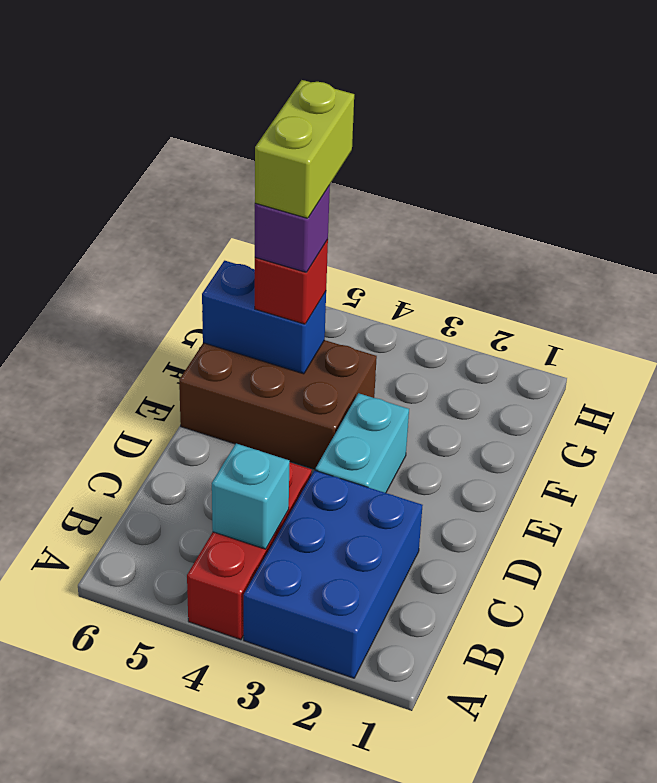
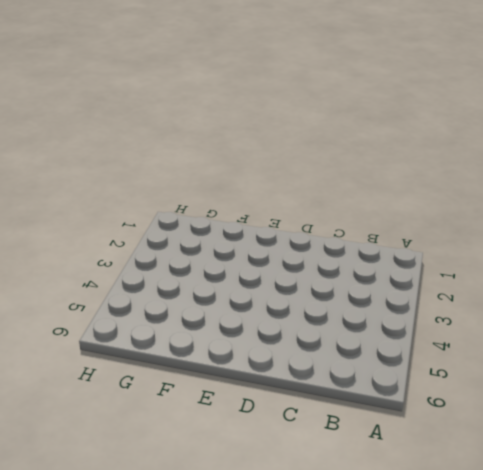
none -> blue 2x3 brick [244,470,423,678]
none -> red 1x3 brick [187,463,312,640]

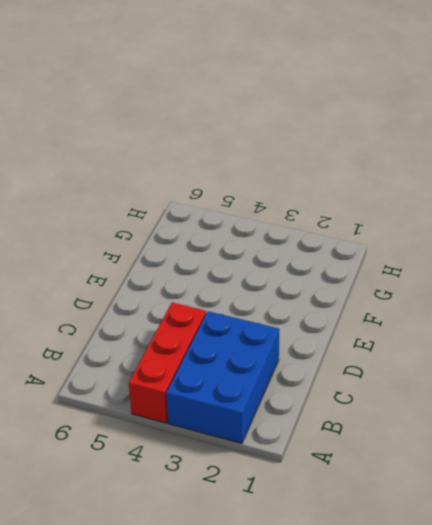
none -> cyan 1x2 brick [315,393,409,493]
none -> brown 2x3 brick [179,340,377,469]

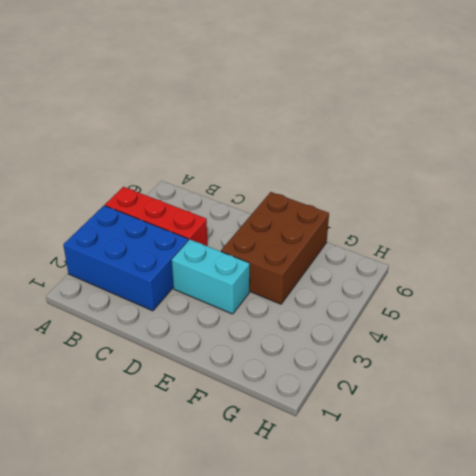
none -> cyan 1x1 brick [212,444,290,549]
none -> blue 1x2 brick [202,261,326,374]

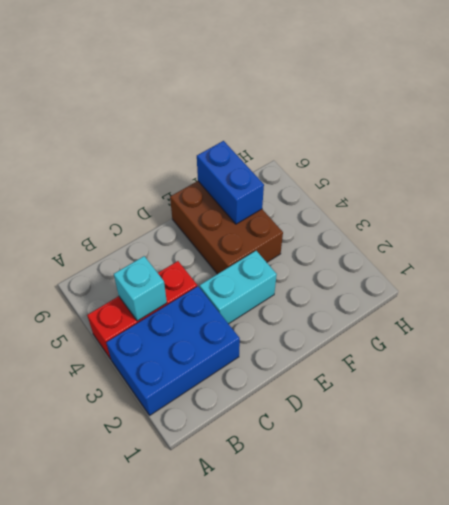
none -> red 1x1 brick [255,239,328,324]
none -> purple 1x1 brick [255,186,330,273]

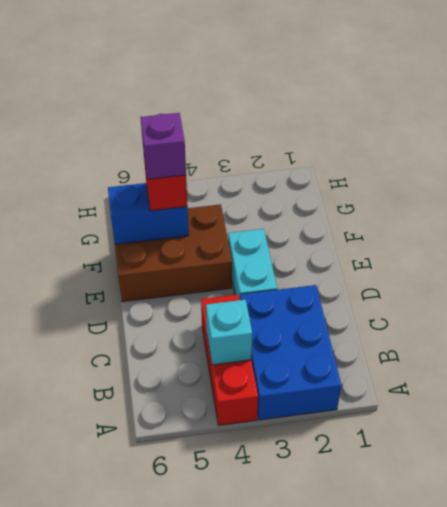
none -> lime 1x2 brick [255,80,354,218]

